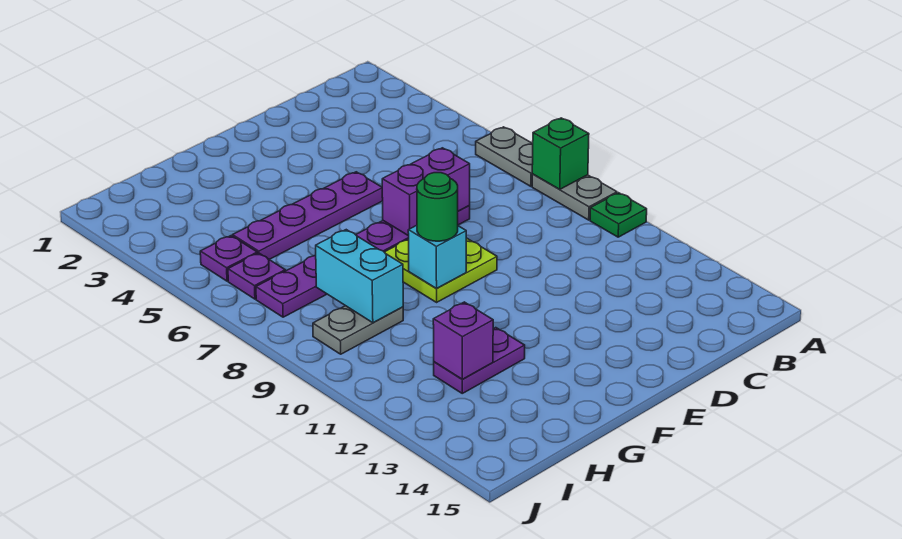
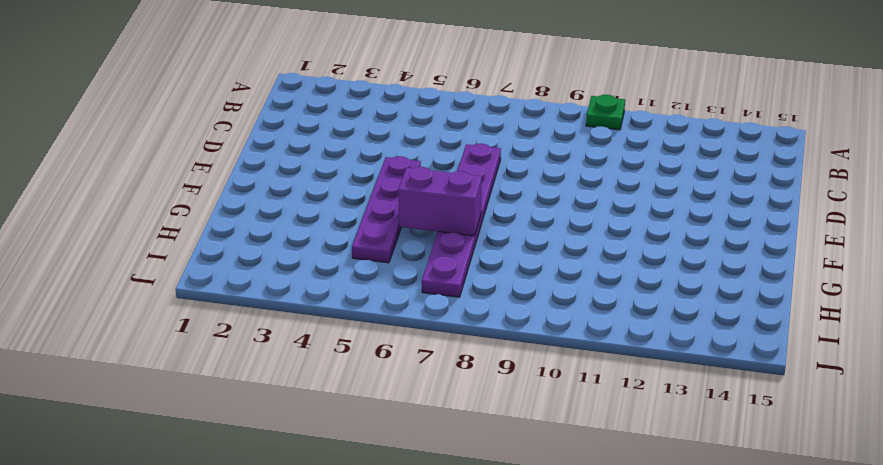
purple 1x2 brick [398,167,482,236] -> purple 1x2 brick turned to [382,148,470,236]
none -> grey 1x2 plate [476,127,533,186]
none -> grey 1x2 plate [532,174,617,220]
none -> lime 2x2 plate [385,238,497,302]

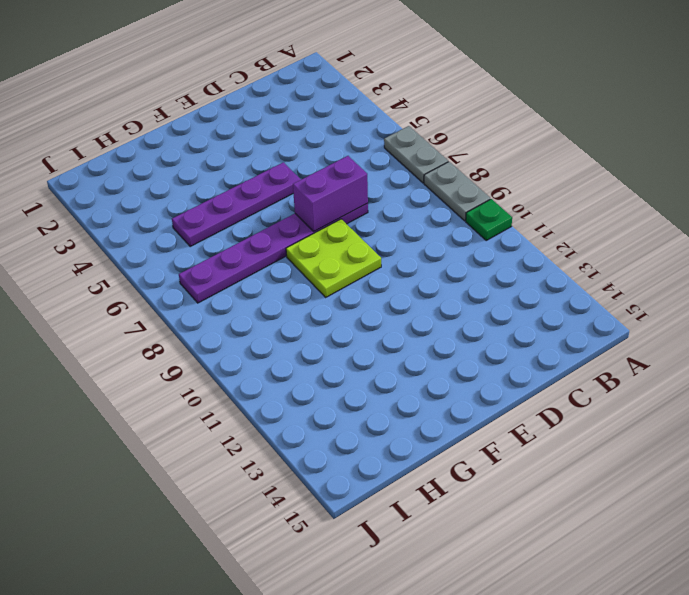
none -> purple 1x2 plate [434,328,525,393]
none -> grey 1x2 plate [313,306,403,354]
none -> purple 1x1 plate [200,236,257,281]

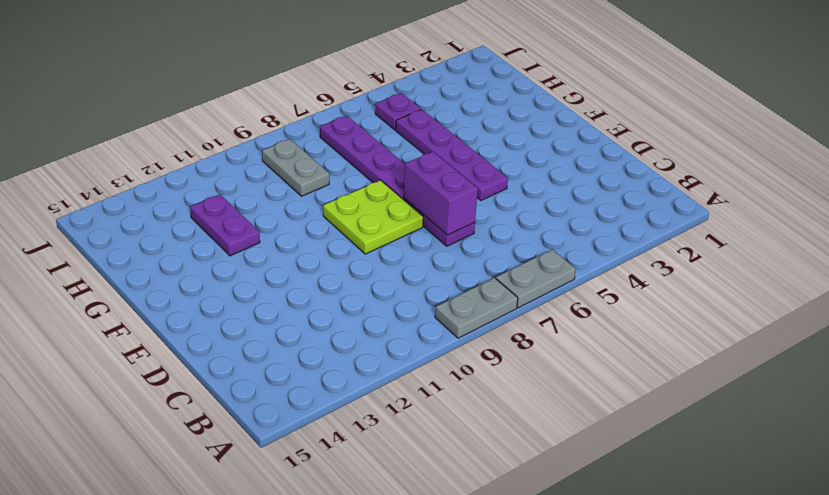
none -> green 1x1 plate [590,193,647,237]
none -> purple 1x1 plate [228,253,285,299]
none -> green 1x1 brick [532,118,589,190]

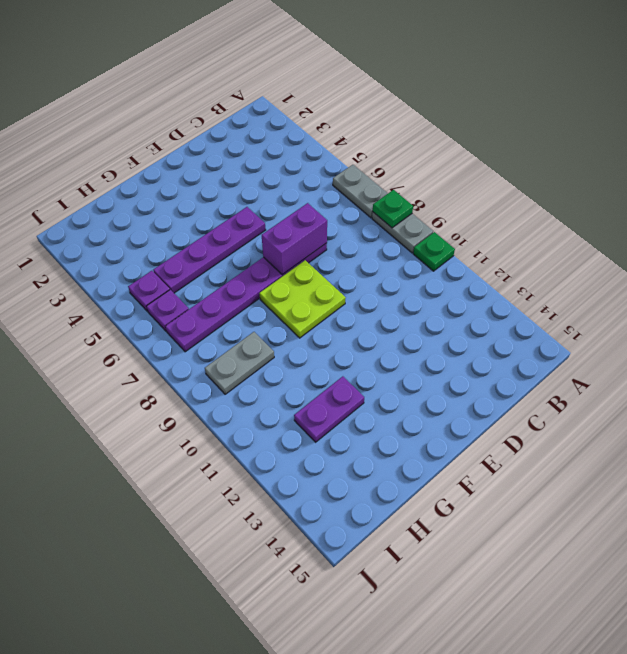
green 1x1 plate [373,190,413,228] -> green 1x1 brick [532,118,589,190]
none -> cyan 1x1 brick [408,225,466,288]
none -> cyan 1x2 brick [316,230,403,323]
none -> purple 1x1 brick [433,302,493,379]

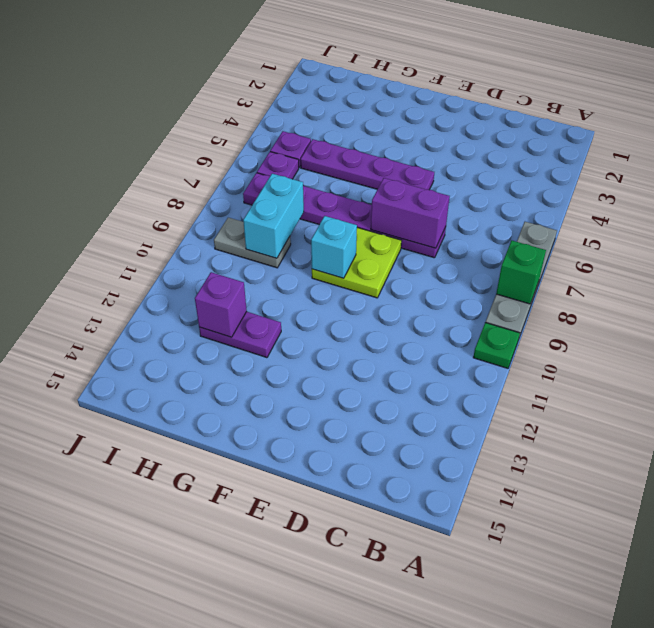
none -> green 1x1 round brick [417,173,458,241]

